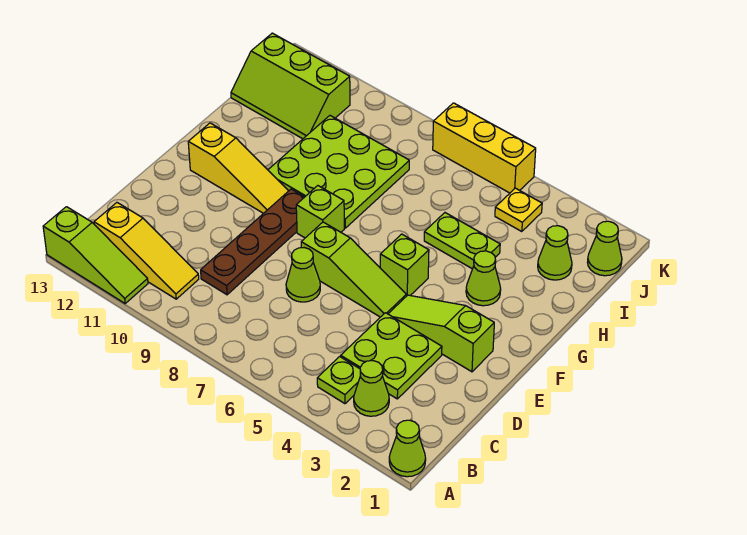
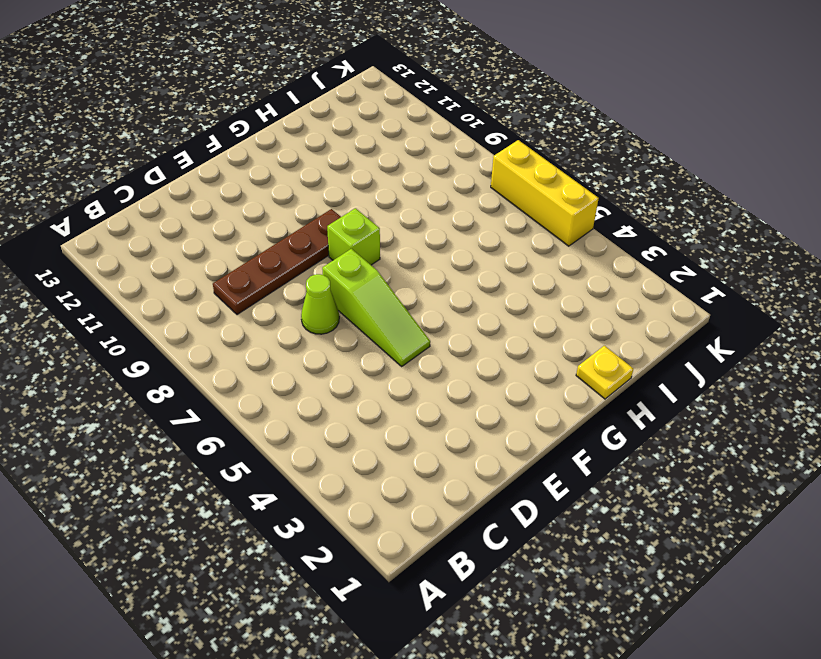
yellow 1x1 plate [576,346,633,399] -> yellow 1x1 plate moved to [495,188,542,232]
none -> lime 1x1 cone [389,420,426,477]
none -> lime 1x3 slope [43,207,148,303]
none -> lime 1x1 cone [354,361,389,416]

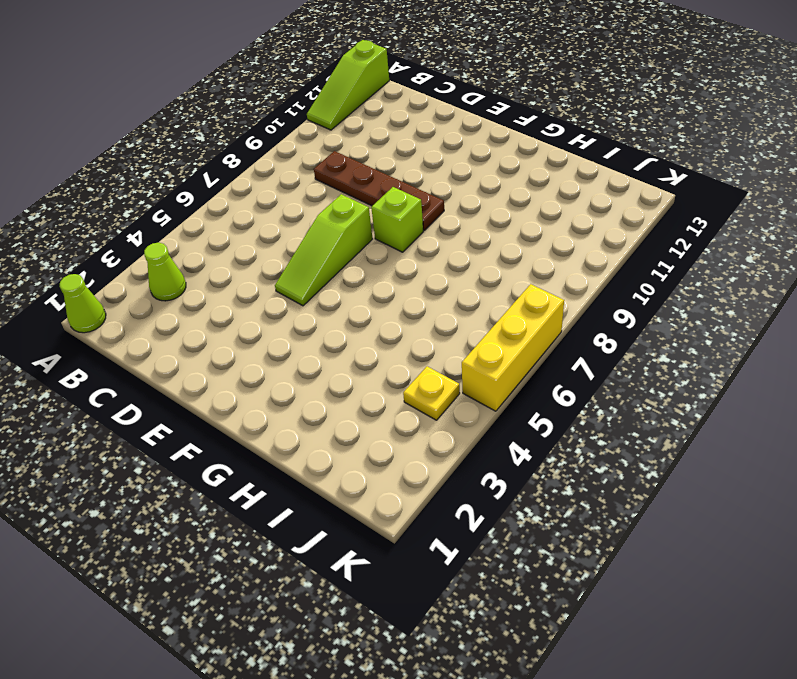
none -> lime 1x1 plate [317,357,361,404]
none -> yellow 1x3 slope [94,203,199,299]
none -> lime 2x2 plate [341,313,442,399]

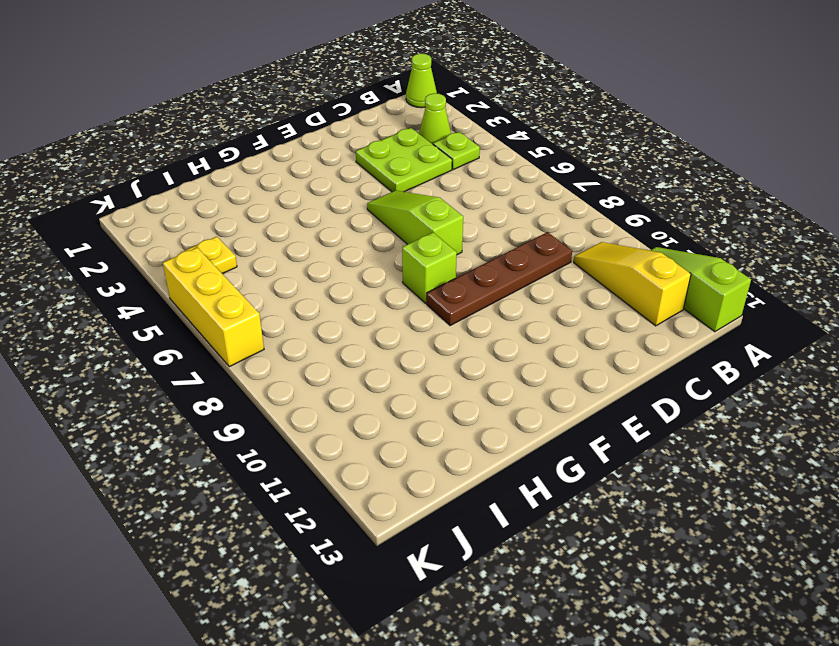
none -> lime 1x1 cone [286,248,320,302]
none -> lime 1x3 slope [388,295,494,372]
none -> lime 1x1 brick [380,234,429,296]

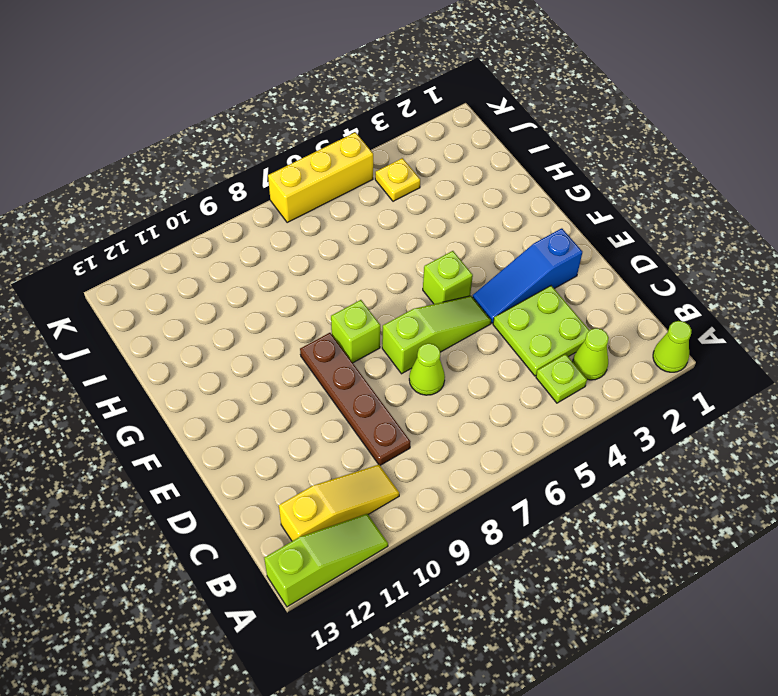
blue 1x3 slope [473,228,582,323] -> lime 1x3 slope [388,295,494,372]
none -> yellow 1x3 slope [188,123,288,213]
none -> lime 1x1 cone [466,251,501,306]
none -> lime 3x3 plate [268,116,409,228]

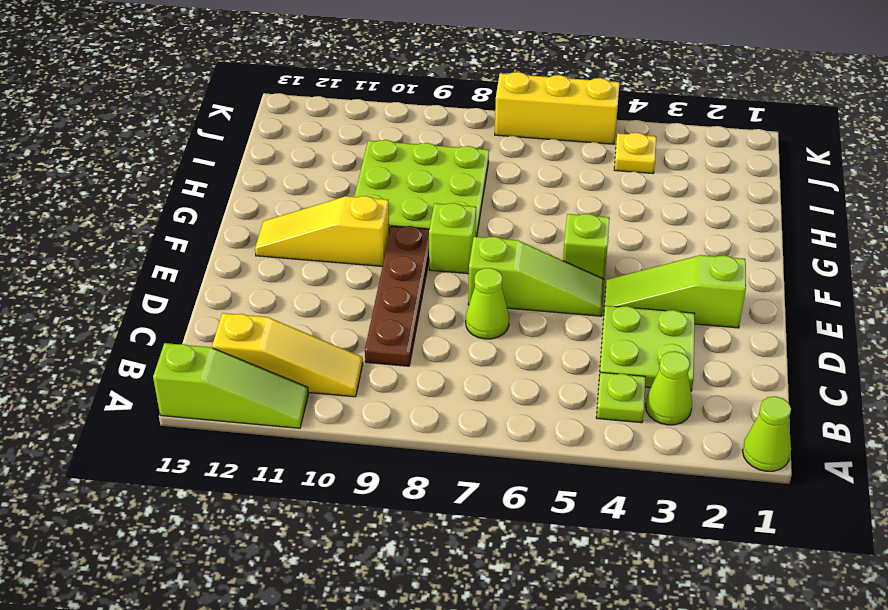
yellow 1x3 slope [255,196,389,266] -> yellow 1x3 slope turned to [188,123,288,213]
none -> lime 1x1 cone [466,251,501,306]
none -> lime 1x2 plate [424,213,500,269]
none -> lime 1x1 cone [538,226,572,280]

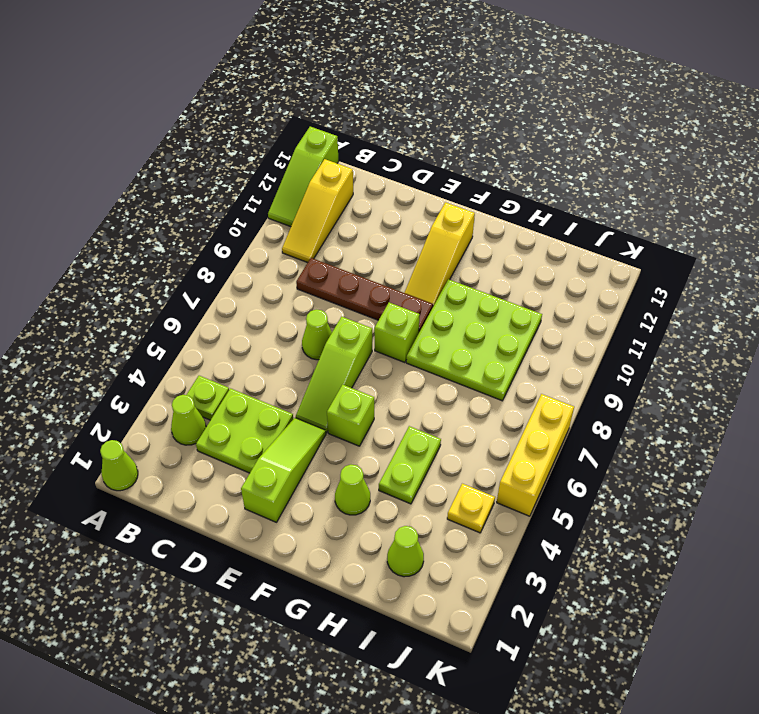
none -> lime 2x3 slope [231,33,350,139]
none -> lime 1x1 cone [588,221,622,276]

